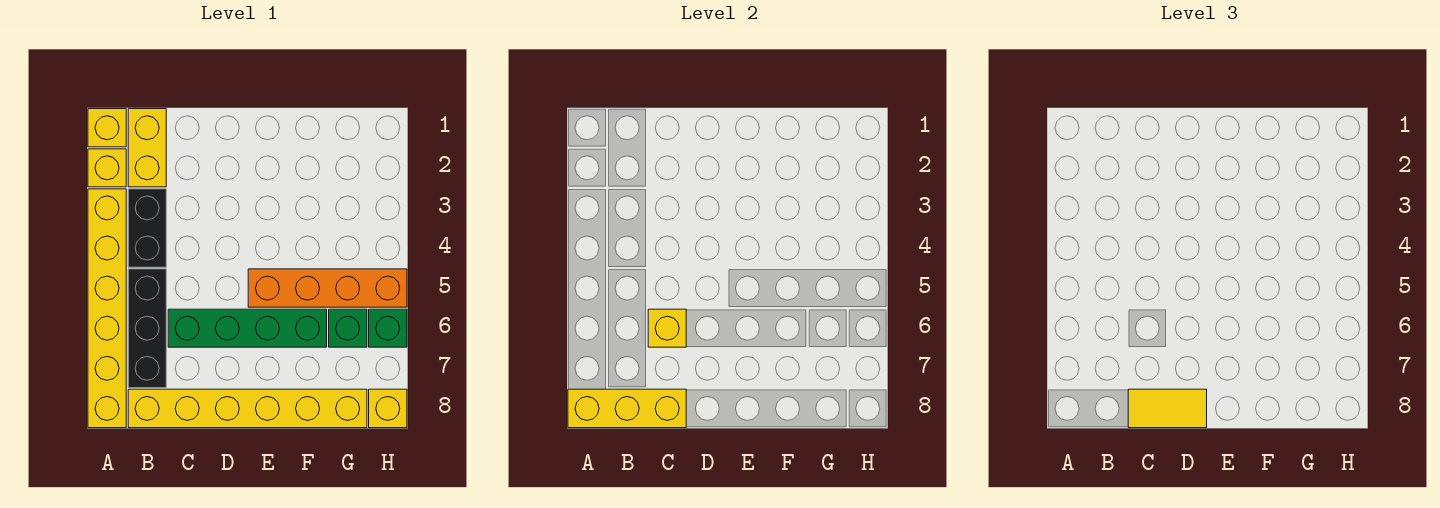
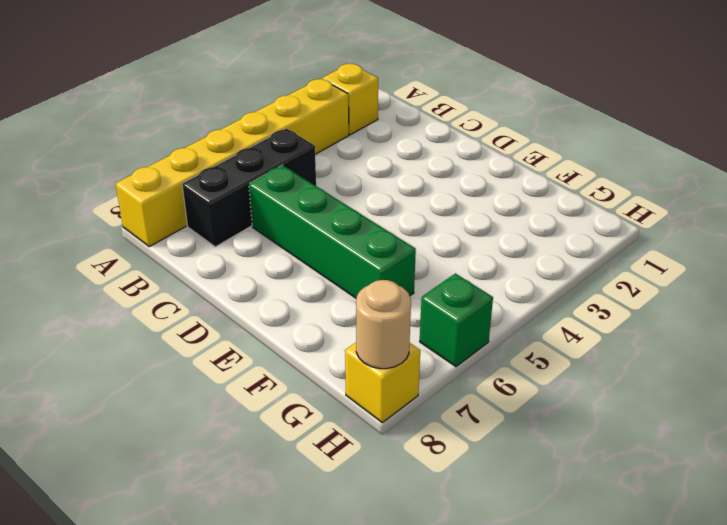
tan 1x1 round brick [356,280,411,369] -> none
none -> yellow 1x1 brick [88,109,126,147]
none -> yellow 1x2 brick [128,109,166,187]
none -> black 1x2 brick [128,189,166,267]

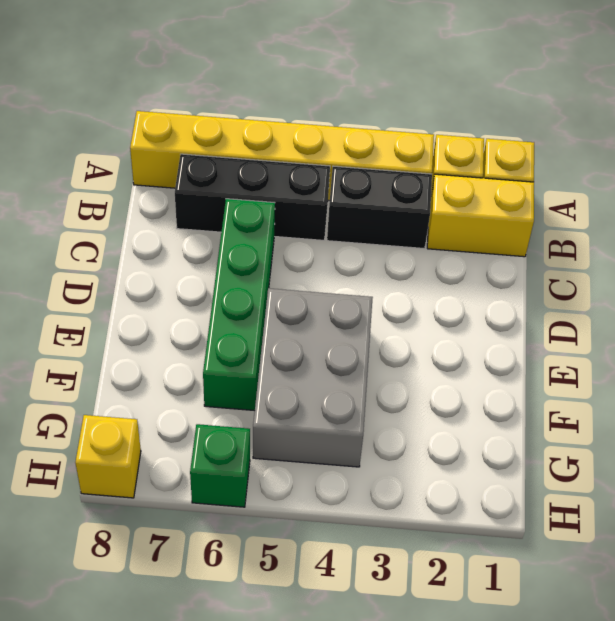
grey 2x3 brick [253,288,373,467] -> orange 1x4 brick [248,269,407,307]
none -> yellow 1x6 brick [128,389,367,428]
none -> green 1x1 brick [329,309,367,347]
none -> yellow 1x3 brick [568,389,686,428]

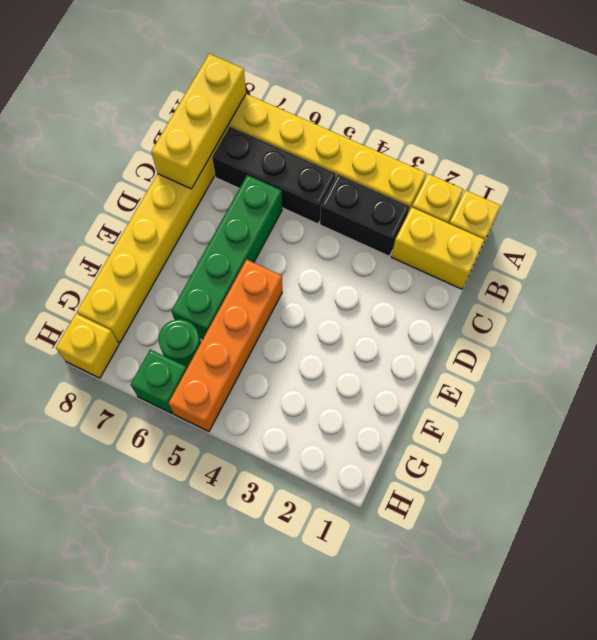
green 1x1 round brick [158,319,201,368] -> green 1x1 brick [329,309,367,347]
none -> yellow 1x1 brick [648,309,686,347]
none -> yellow 1x2 tile [1128,389,1207,428]

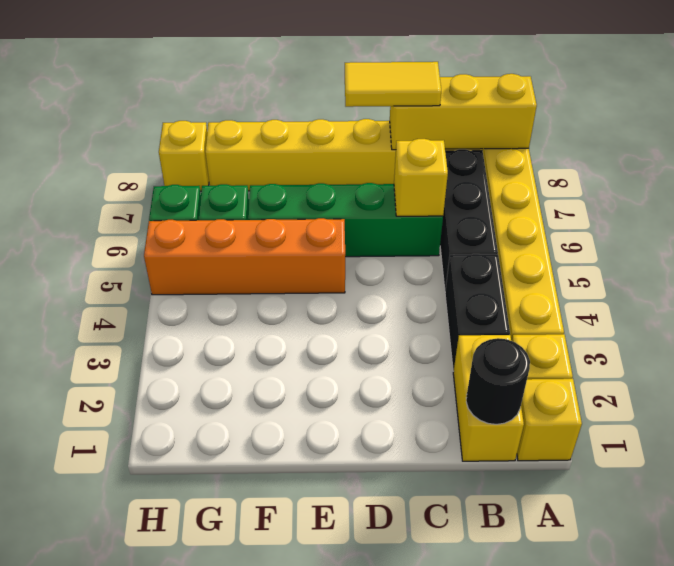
black 1x1 round brick [466,338,530,424] -> none

